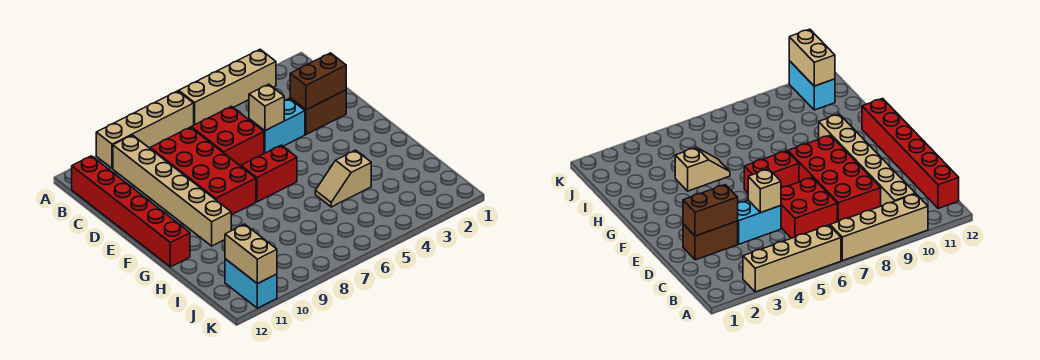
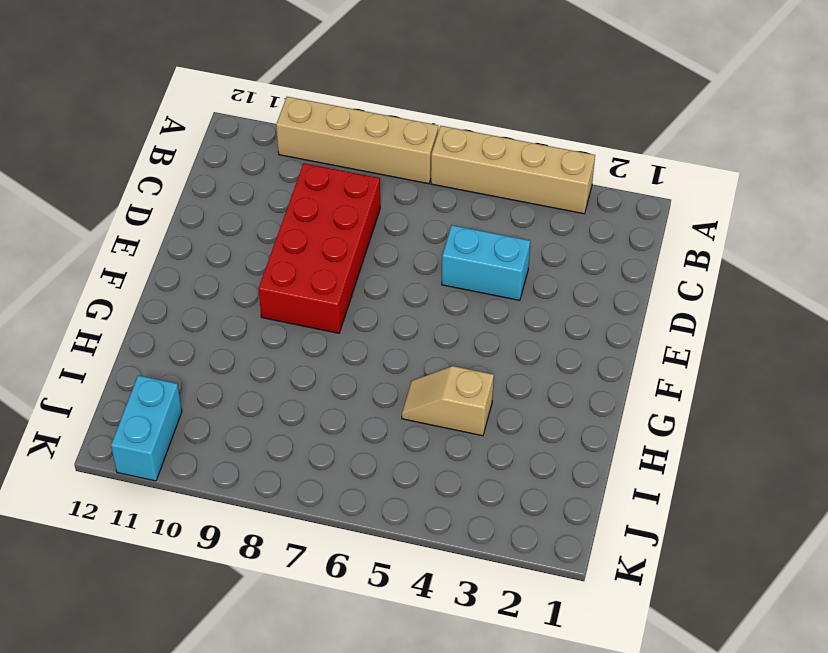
none -> tan 1x6 brick [113,135,231,246]
none -> red 1x6 brick [72,156,190,267]
none -> red 2x2 brick [191,106,264,166]

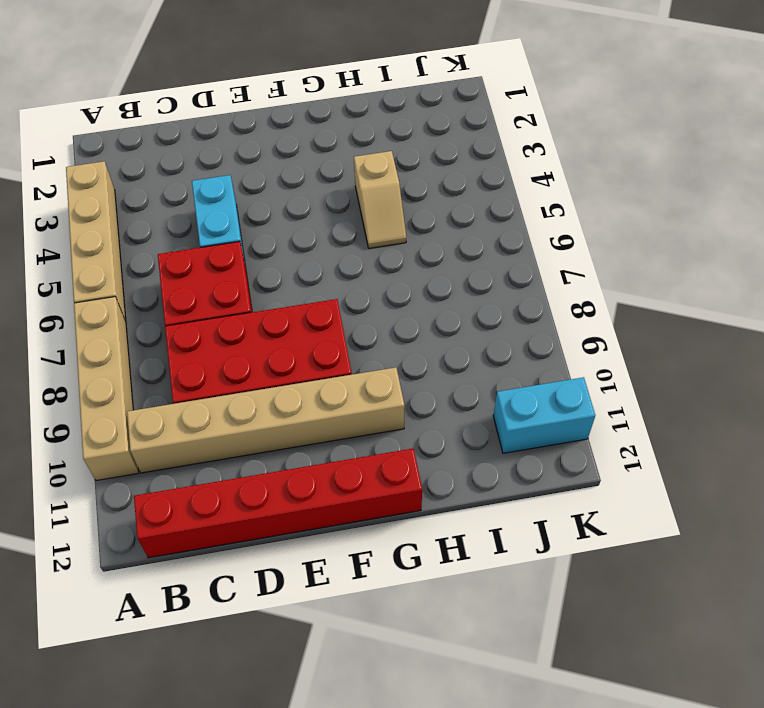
none -> brown 1x2 brick [290,90,346,134]
none -> red 1x2 brick [241,145,297,202]
none -> brown 1x2 brick [290,53,346,110]

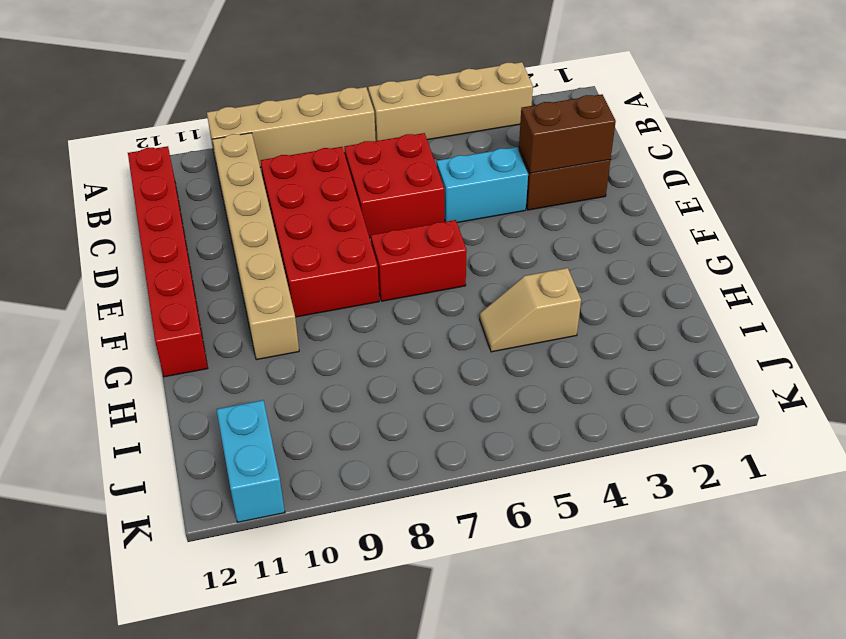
none -> tan 1x1 brick [249,84,284,131]
none -> tan 1x2 brick [225,224,277,284]

